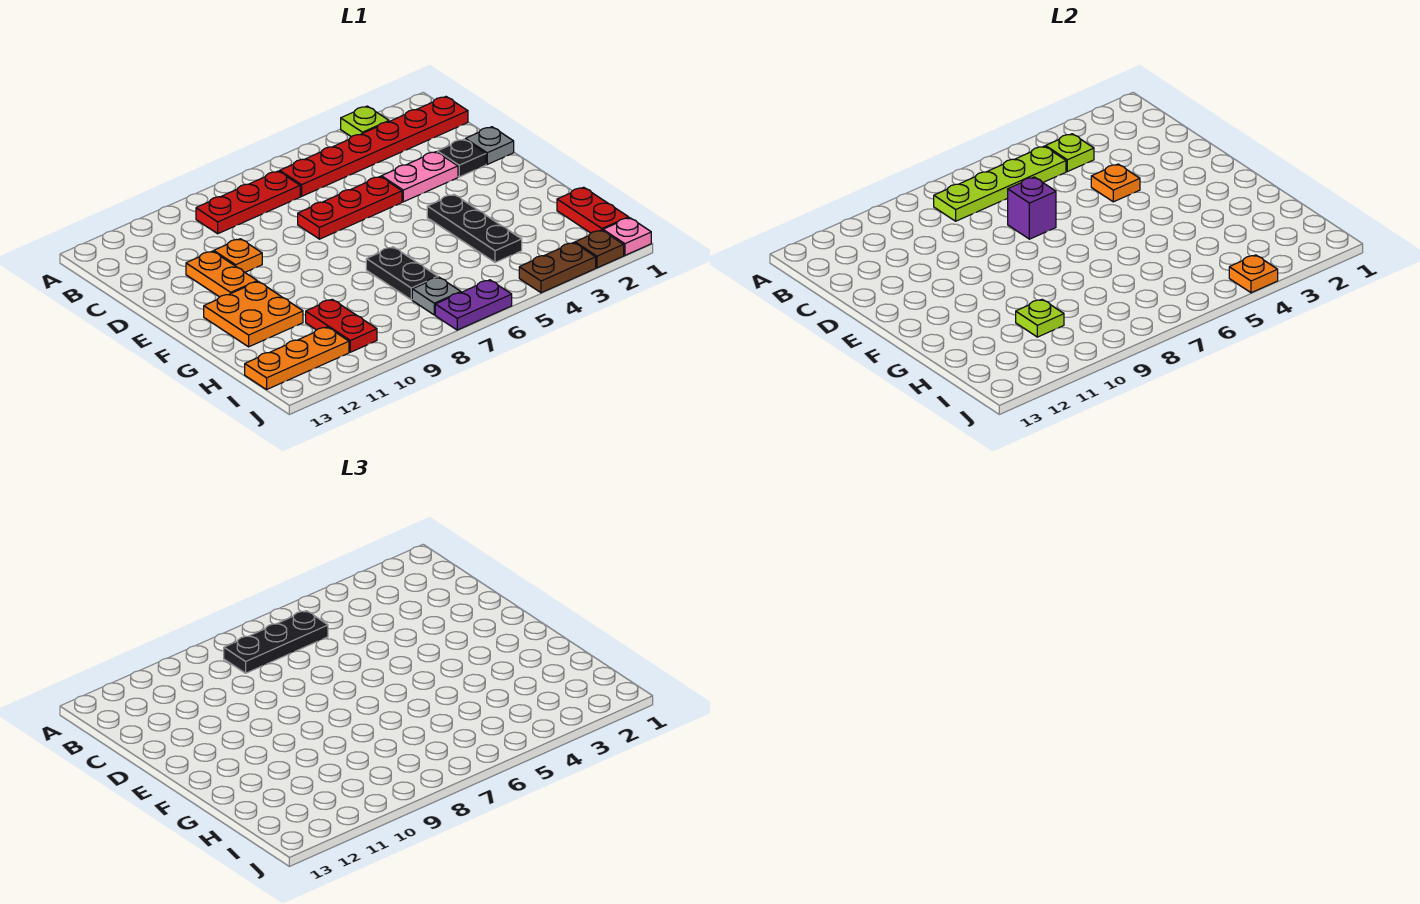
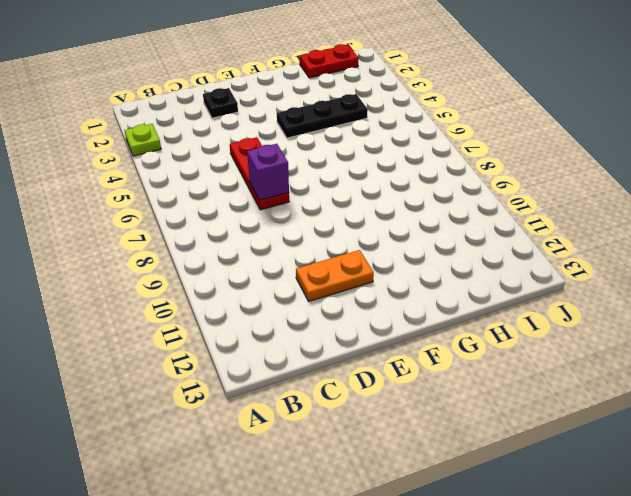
none -> red 1x6 plate [280,97,468,196]
none -> red 1x3 plate [196,171,300,234]
none -> grey 1x1 plate [465,127,514,164]

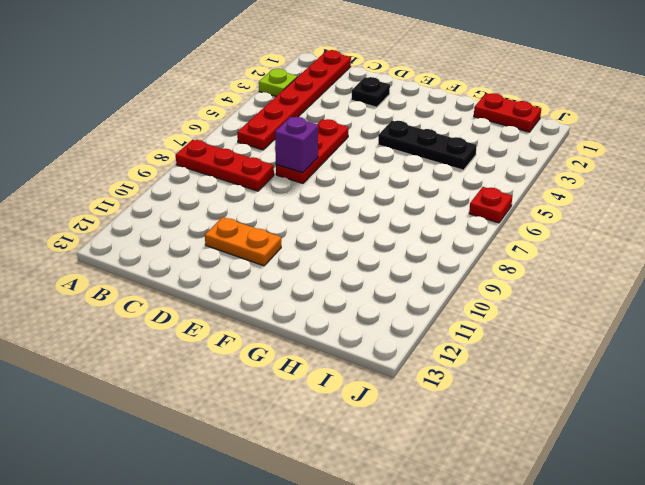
red 1x3 plate [176,140,274,191] -> red 1x3 plate turned to [196,171,300,234]
red 1x1 plate [469,187,512,223] -> purple 1x2 plate [435,280,512,330]
none -> grey 1x1 plate [465,127,514,164]
none -> pink 1x2 plate [381,152,458,202]
none -> orange 1x1 plate [214,239,262,272]

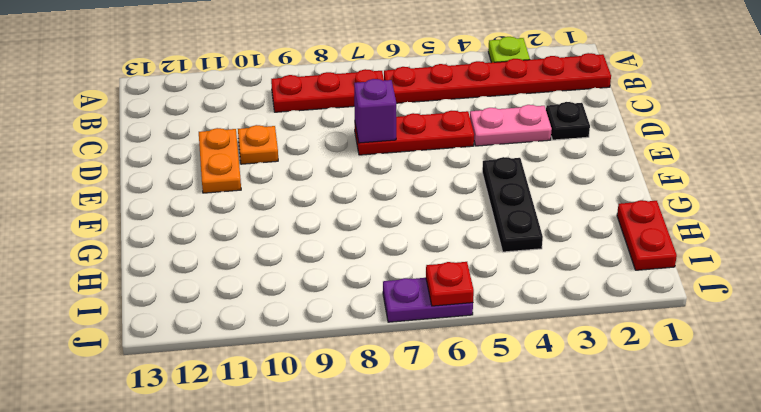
red 1x1 plate [426,262,474,306] -> none
none -> grey 1x1 plate [465,127,514,164]
none -> orange 2x2 plate [204,281,303,347]
none -> black 1x2 plate [366,247,438,300]

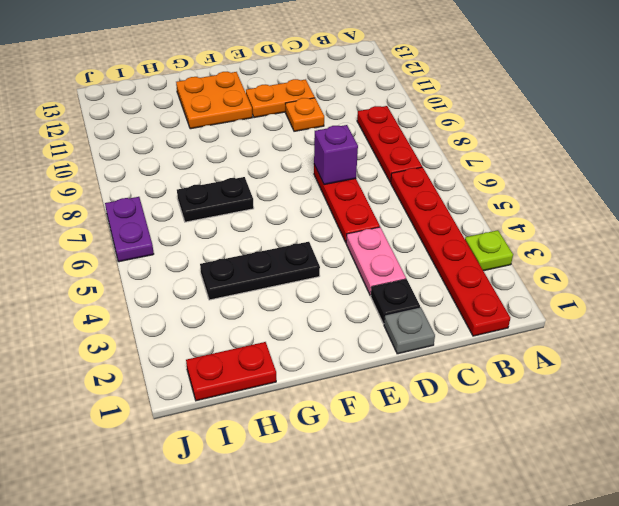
none -> red 1x2 plate [306,299,377,352]
none -> grey 1x1 plate [412,277,461,315]
none -> orange 1x3 plate [245,327,349,389]

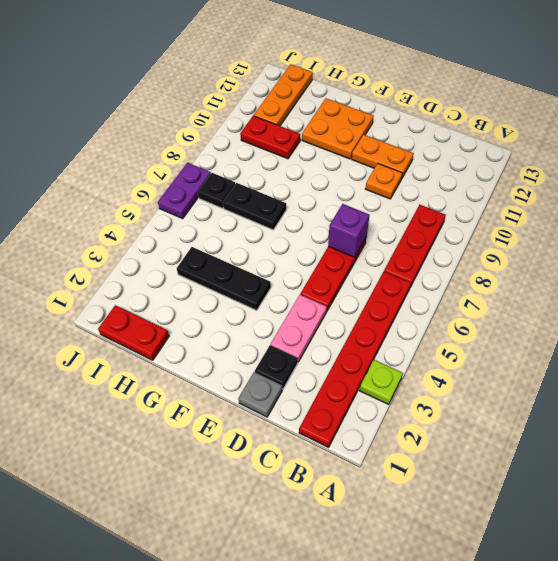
black 1x1 plate [198,173,235,208] -> grey 1x1 plate [412,277,461,315]
none -> pink 1x1 plate [603,218,651,255]
none -> brown 1x1 plate [575,230,624,268]
none -> brown 1x2 plate [519,243,596,293]

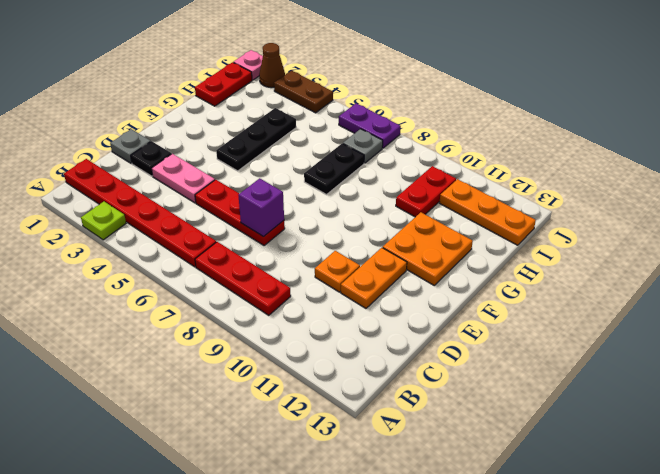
brown 1x1 cone [259,43,285,88] -> brown 1x1 plate [575,230,624,268]
none -> lime 1x1 plate [1046,134,1094,172]
none -> lime 1x4 plate [934,146,1066,221]
none -> orange 1x1 plate [1091,164,1140,202]

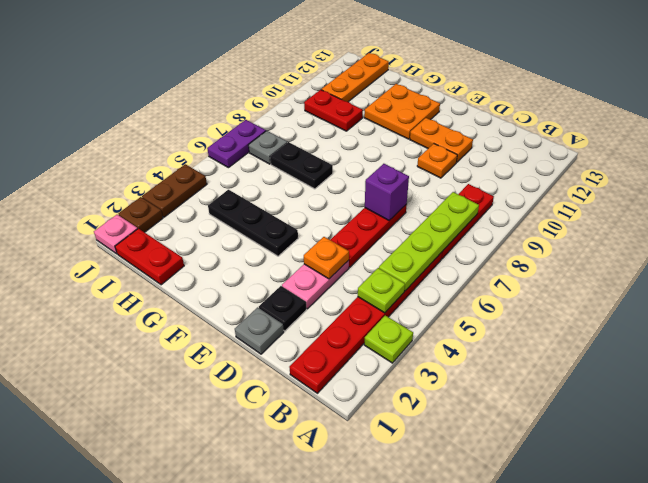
none -> lime 1x1 plate [1016,299,1064,337]
none -> orange 1x1 plate [1229,255,1278,293]
none -> black 1x3 plate [224,611,328,673]

